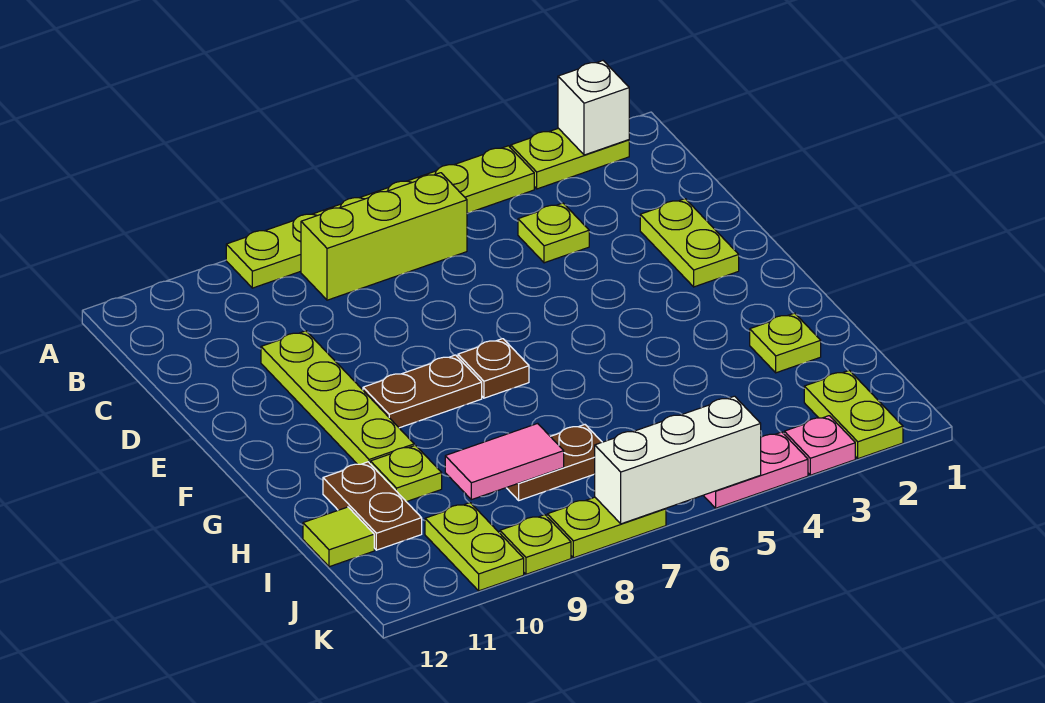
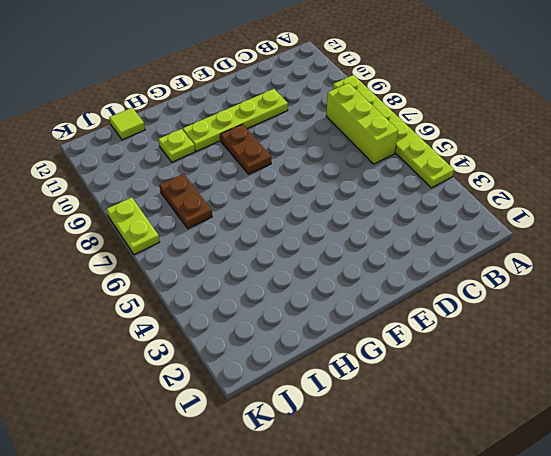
none -> lime 1x2 plate [511,128,629,189]
none -> lime 1x1 plate [518,203,589,263]
none -> lime 1x2 plate [640,199,739,287]

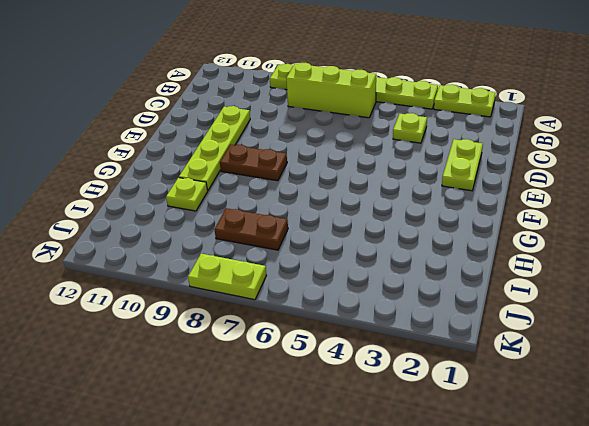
none -> brown 1x1 plate [458,339,529,398]
none -> lime 1x1 plate [750,313,821,373]
none -> brown 1x2 plate [323,462,422,550]

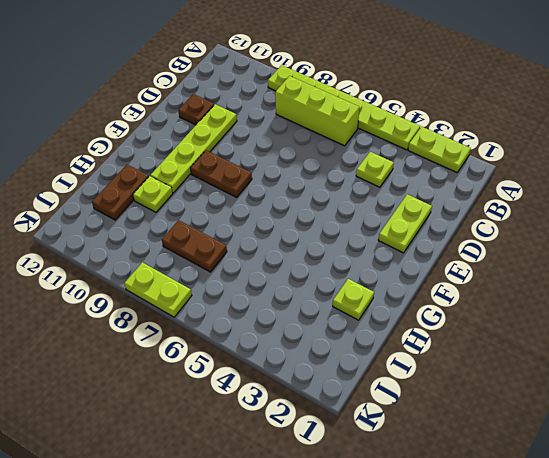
brown 1x1 plate [178,94,214,125] -> brown 1x1 plate moved to [458,339,529,398]
none -> lime 1x1 tile [303,507,374,567]
none -> lime 1x2 plate [804,370,903,459]
none -> lime 1x2 plate [425,503,524,591]

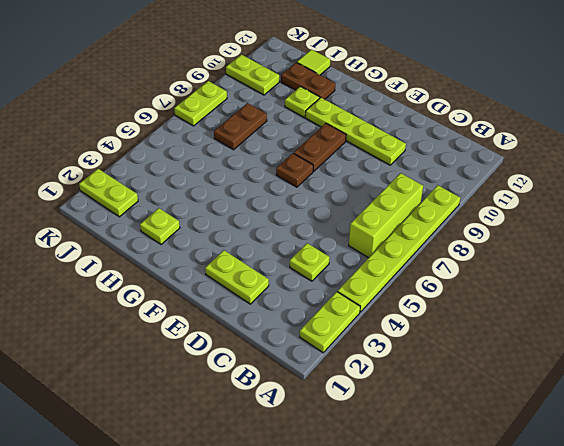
none -> pink 1x1 plate [784,416,855,475]
none -> pink 1x2 plate [703,432,808,508]
none -> lime 1x1 plate [500,515,571,574]

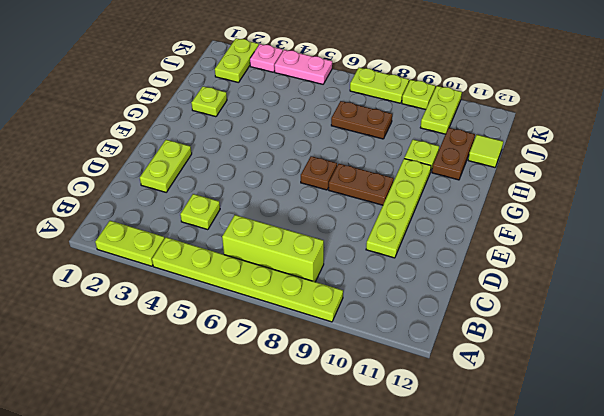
none -> white 1x1 brick [558,61,629,155]
none -> pink 1x2 tile [445,423,564,500]
none -> white 1x3 brick [595,396,761,524]

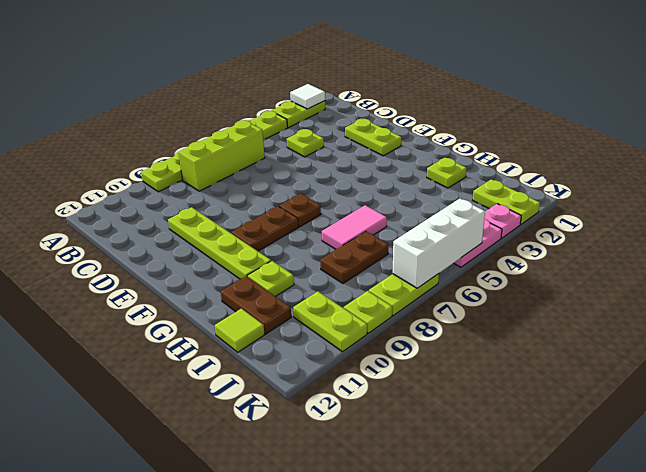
white 1x1 tile [290,84,325,109] -> white 1x1 brick [558,61,629,155]
pink 1x2 tile [322,205,387,249] -> pink 1x2 tile moved to [445,423,564,500]

